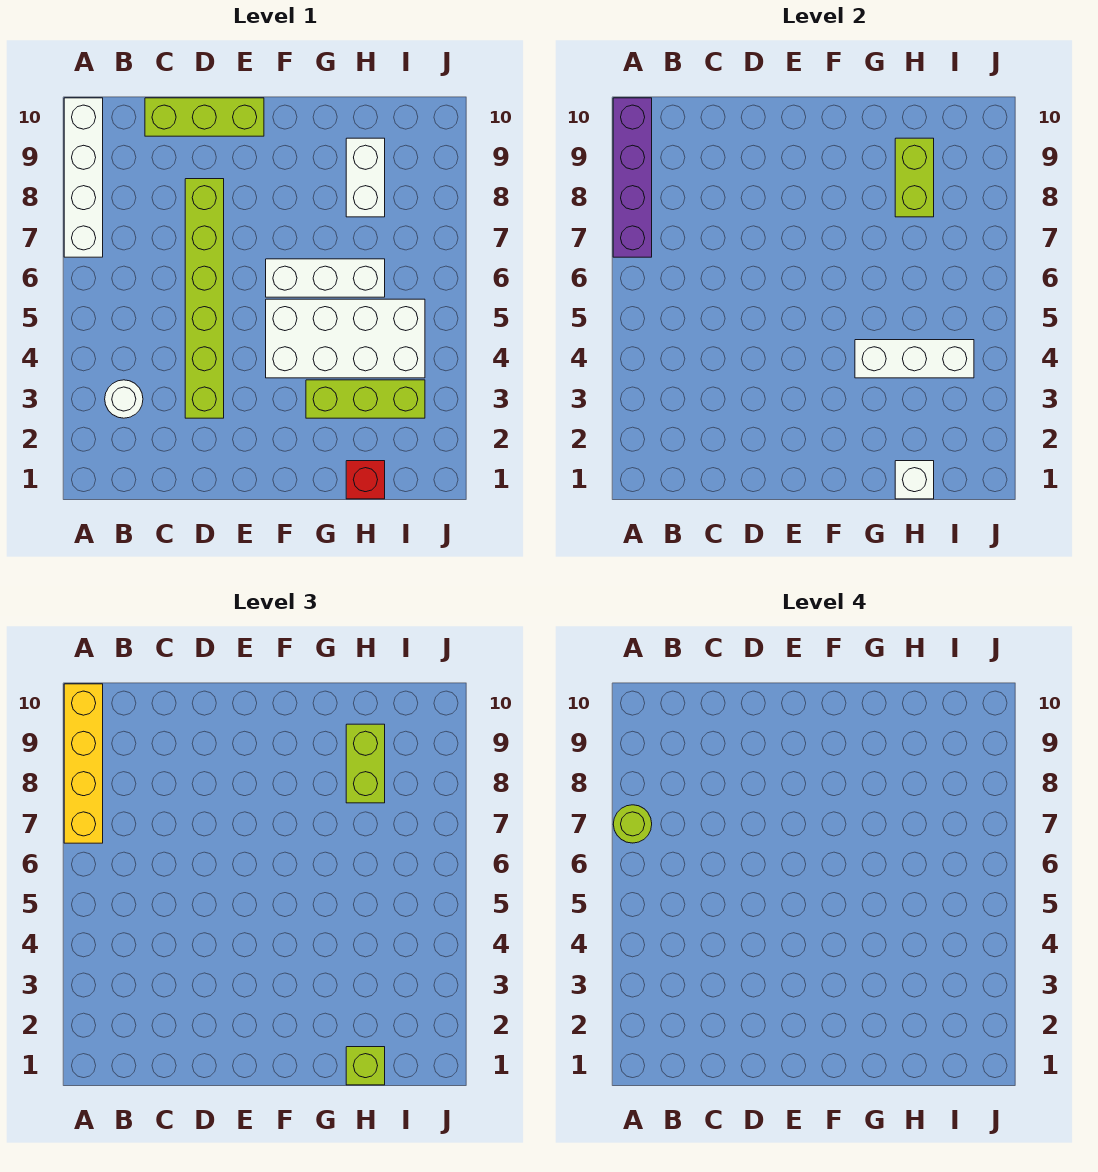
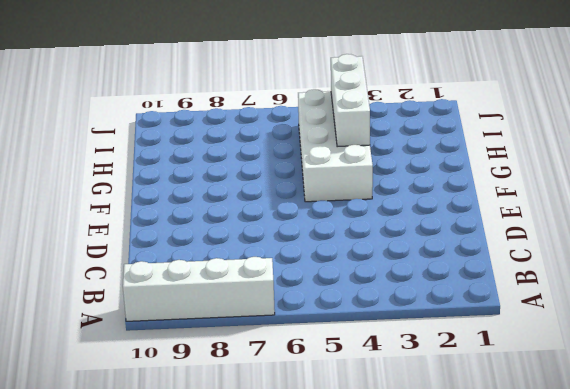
none -> white 1x1 round brick [105,380,143,418]
none -> lime 1x3 brick [145,98,264,136]
none -> lime 1x6 brick [185,179,224,418]

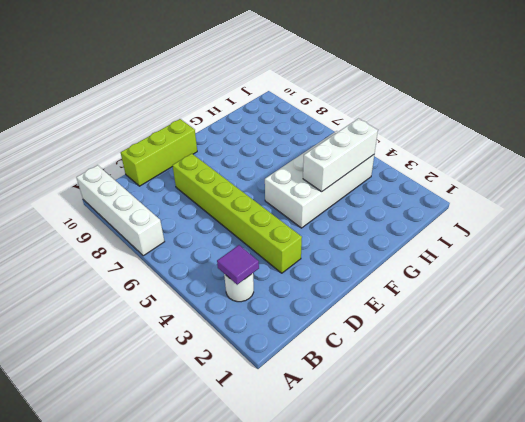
purple 1x1 tile [217,245,259,285] -> none
none -> white 1x3 brick [266,259,385,297]
none -> lime 1x3 brick [306,380,425,418]
none -> red 1x1 brick [346,461,385,499]

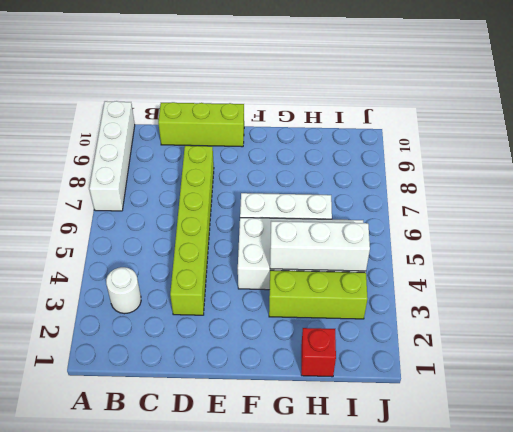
none -> white 1x2 brick [346,138,385,217]
none -> purple 1x4 brick [613,98,652,257]
none -> white 1x1 brick [895,461,934,499]

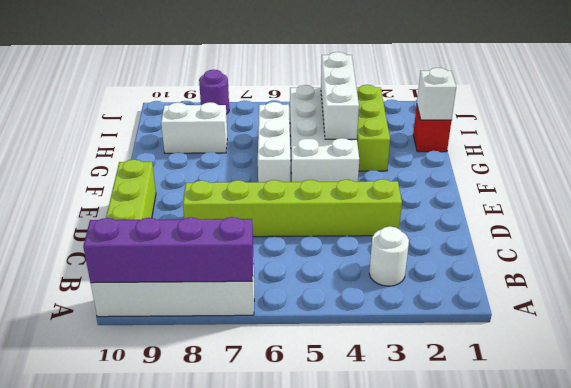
purple 1x1 round brick [199,70,229,114] -> none
none -> lime 1x2 brick [895,138,934,217]
none -> yellow 1x4 brick [64,684,103,843]
none -> lime 1x1 brick [346,1047,385,1085]

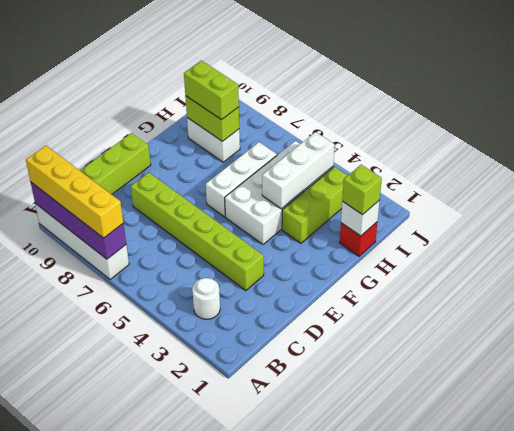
none -> lime 1x1 round brick [613,805,652,843]

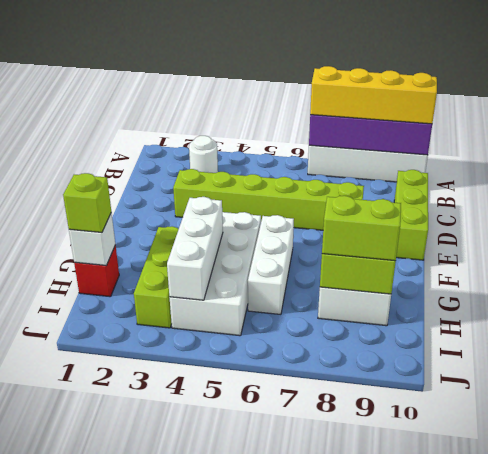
none -> lime 1x1 round brick [613,805,652,843]

